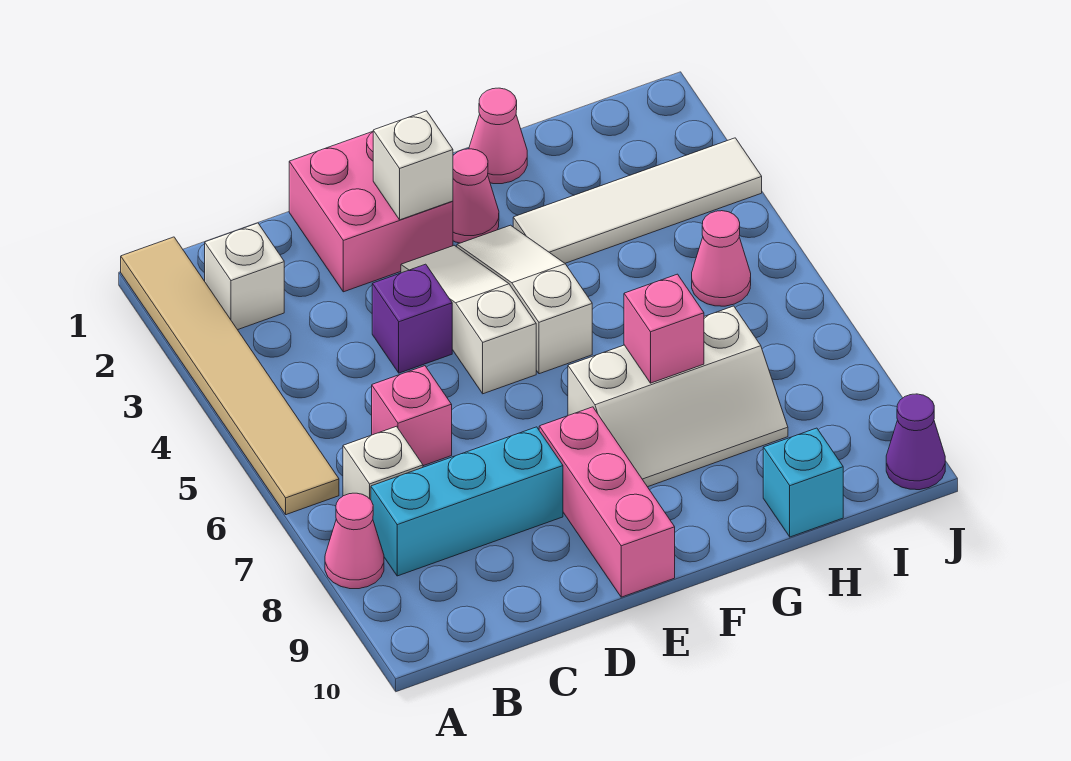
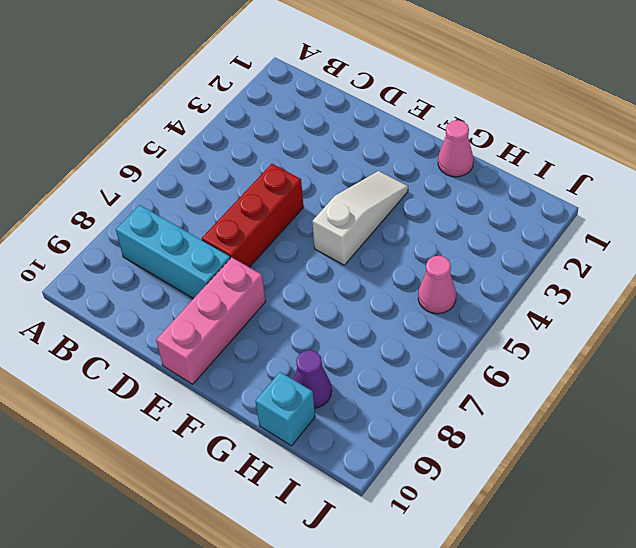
red 1x3 brick [202,164,304,267] -> none
purple 1x1 cone [294,350,332,408] -> purple 1x1 cone moved to [886,394,945,490]
none -> tan 1x6 tile [121,237,339,515]
none -> pink 1x1 cone [325,493,384,589]
none -> white 1x1 brick [205,223,284,330]

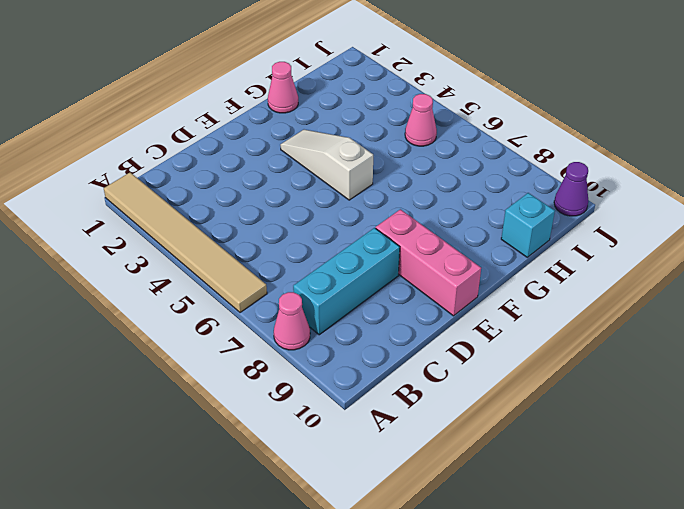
none -> white 1x1 brick [205,223,284,330]
none -> white 1x1 brick [343,426,423,500]
none -> pink 1x1 brick [372,366,452,466]

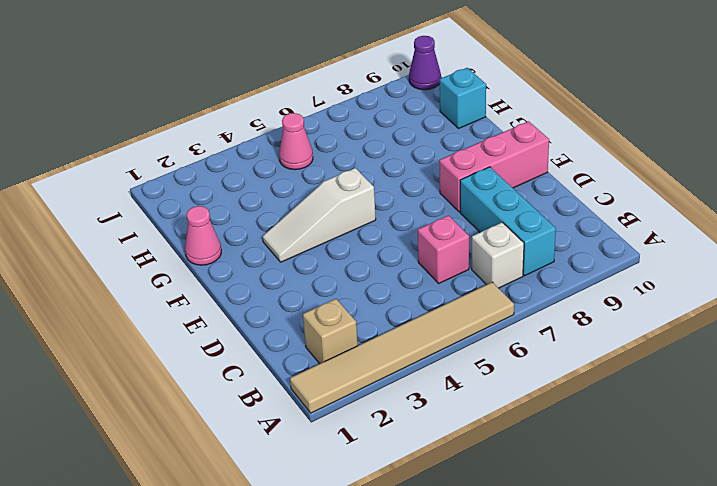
tan 1x1 brick [303,299,358,364] -> white 1x1 brick [205,223,284,330]
none -> pink 1x1 cone [325,493,384,589]
none -> pink 2x2 brick [289,132,453,292]
none -> purple 1x1 brick [372,264,452,373]

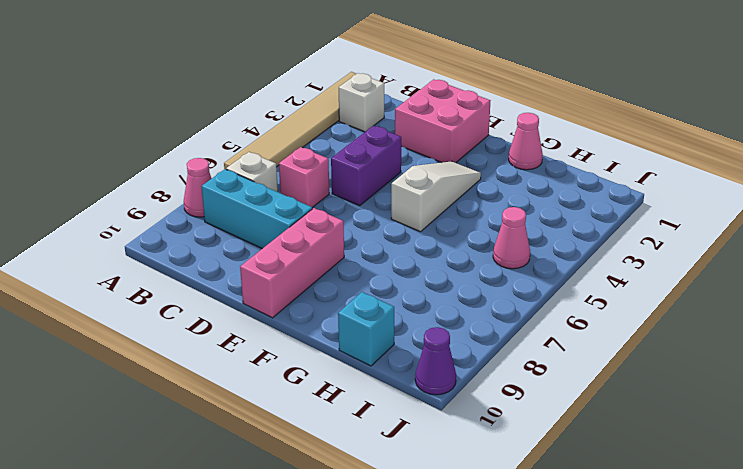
purple 1x2 brick [331,126,401,206] -> purple 1x1 brick [372,264,452,373]
none -> white 1x3 slope [401,245,536,394]
none -> pink 1x1 cone [453,149,499,243]
none -> white 2x3 slope [568,306,788,487]

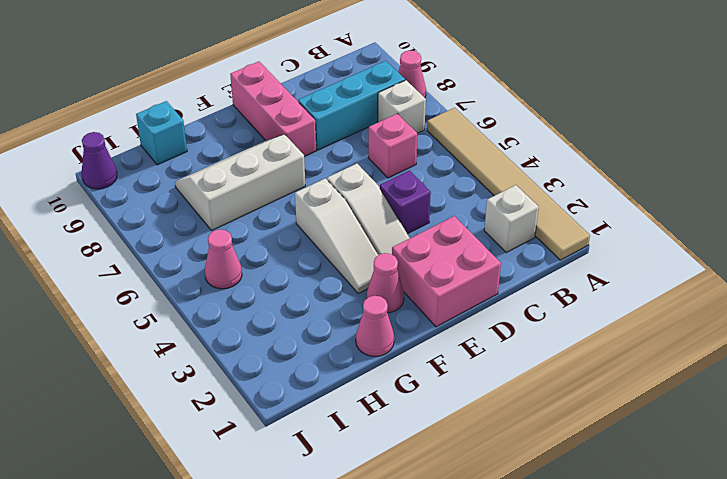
none -> white 1x4 tile [513,138,762,263]
none -> white 1x1 brick [373,111,453,220]
none -> pink 1x1 brick [624,274,704,383]

